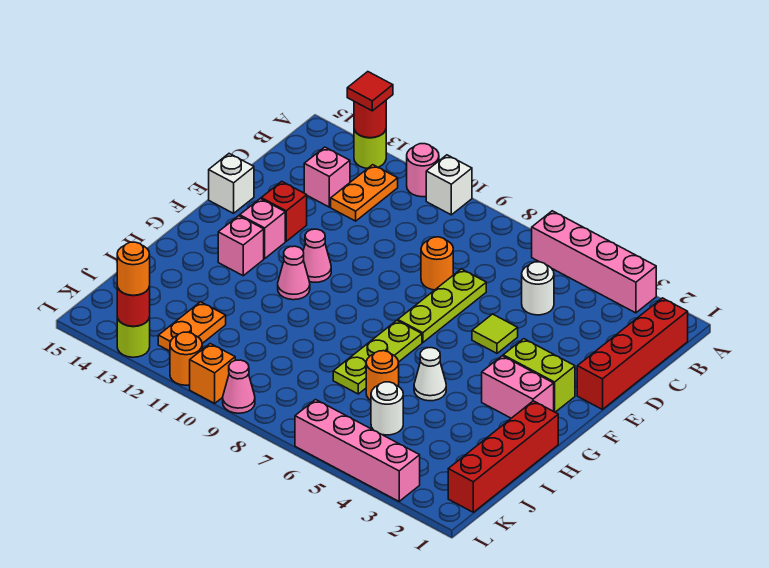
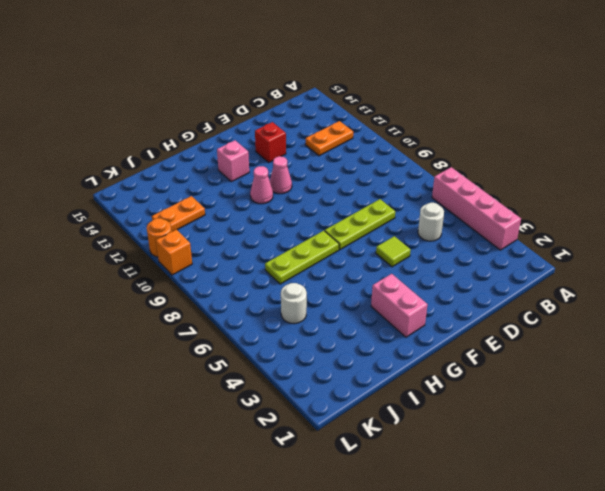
none -> white 1x1 brick [426,155,472,215]
none -> pink 1x1 round brick [407,144,439,197]
none -> lime 1x1 round brick [354,130,386,168]
none -> red 1x4 brick [577,298,688,410]

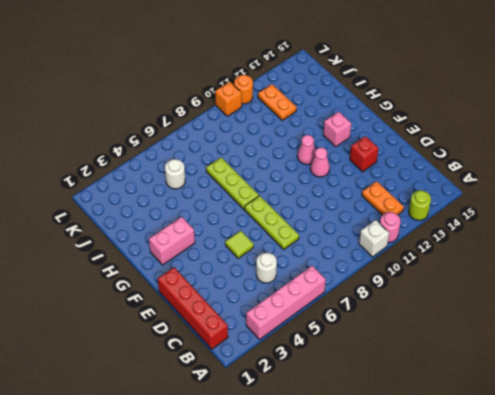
none -> pink 1x1 brick [304,147,350,207]
none -> orange 1x1 round brick [421,237,453,290]
none -> white 1x1 brick [209,154,254,213]
none -> lime 1x2 brick [503,339,575,412]

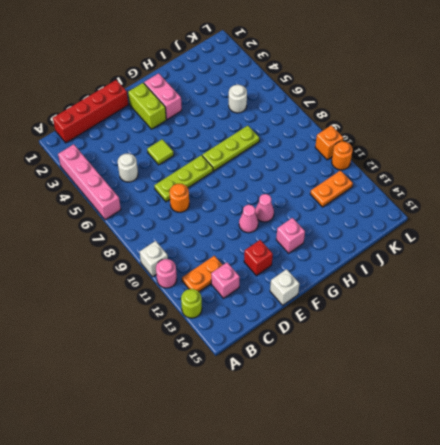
none -> pink 1x1 brick [240,199,285,258]
none -> red 1x4 brick [448,401,558,512]
none -> white 1x1 cone [414,348,446,401]
none -> orange 1x1 round brick [366,351,399,400]

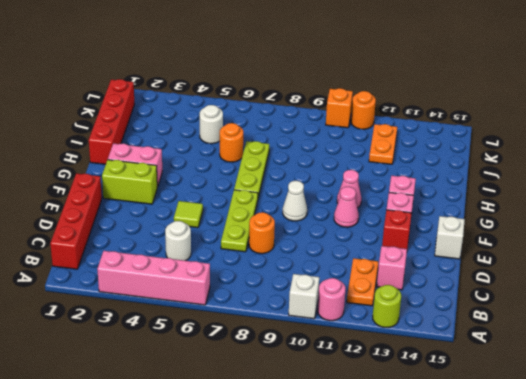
white 1x1 cone [283,181,307,221] -> white 1x1 cone moved to [414,348,446,401]
none -> pink 1x4 brick [295,400,420,501]
none -> pink 1x1 cone [223,360,255,413]
none -> lime 1x1 round brick [117,317,150,357]
none -> red 1x1 round brick [354,101,386,138]

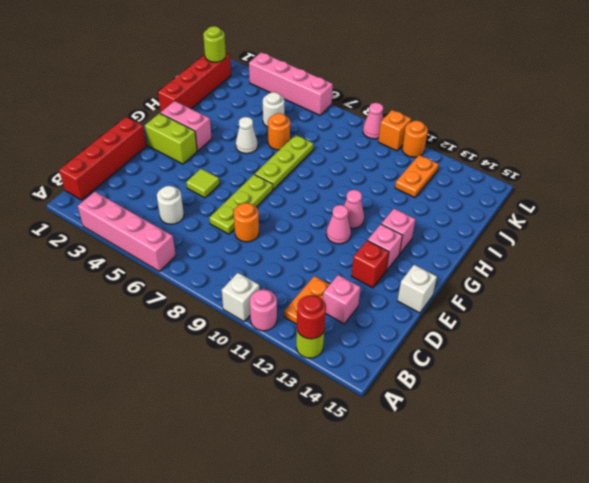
lime 1x1 round brick [203,26,226,62] -> lime 1x1 round brick moved to [117,317,150,357]
none -> red 1x1 round brick [117,286,150,326]
none -> red 1x1 tile [347,72,393,111]
none -> orange 1x1 round brick [117,242,150,295]

